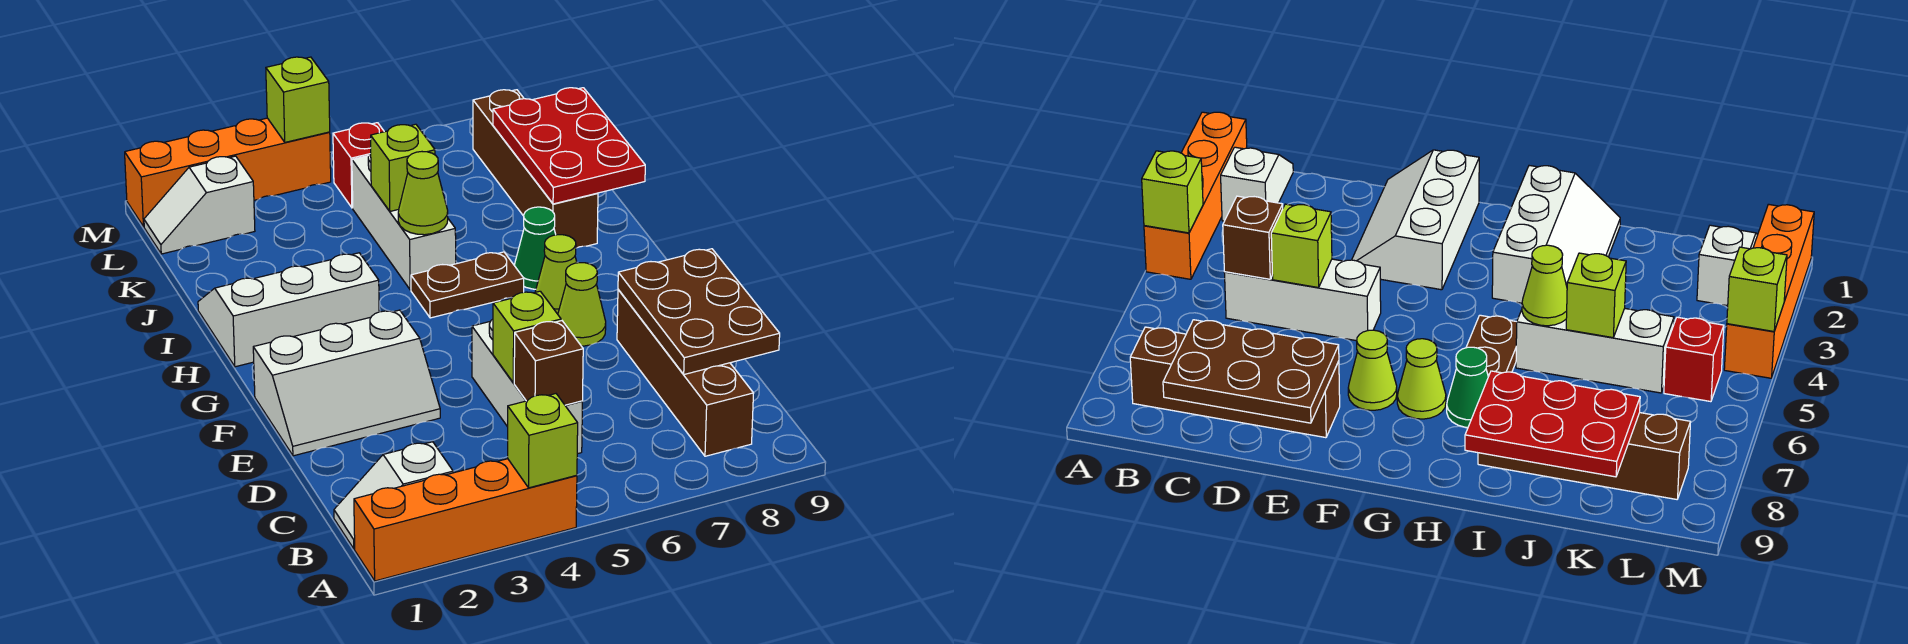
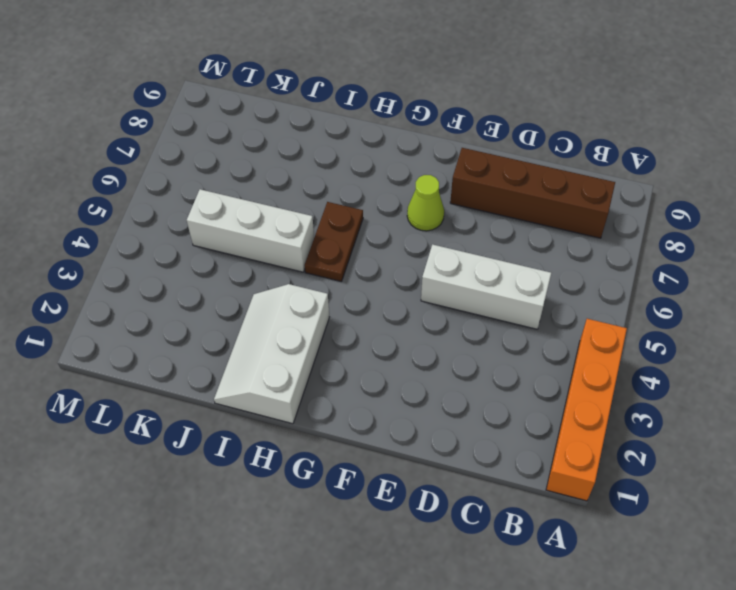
none -> white 1x2 slope [334,442,453,549]
none -> white 2x3 slope [253,310,440,456]
none -> lime 1x1 cone [535,235,577,314]

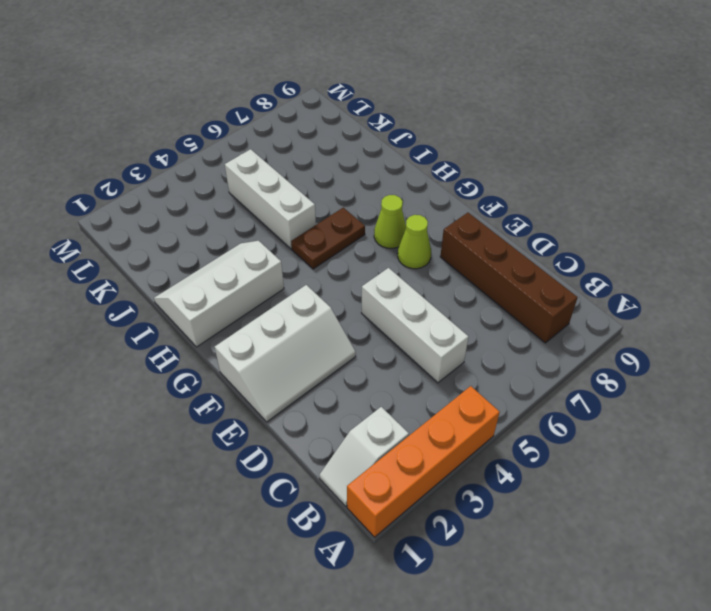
none -> green 1x1 cone [515,207,556,289]
none -> brown 1x4 brick [473,90,598,248]
none -> white 1x2 slope [144,156,255,254]

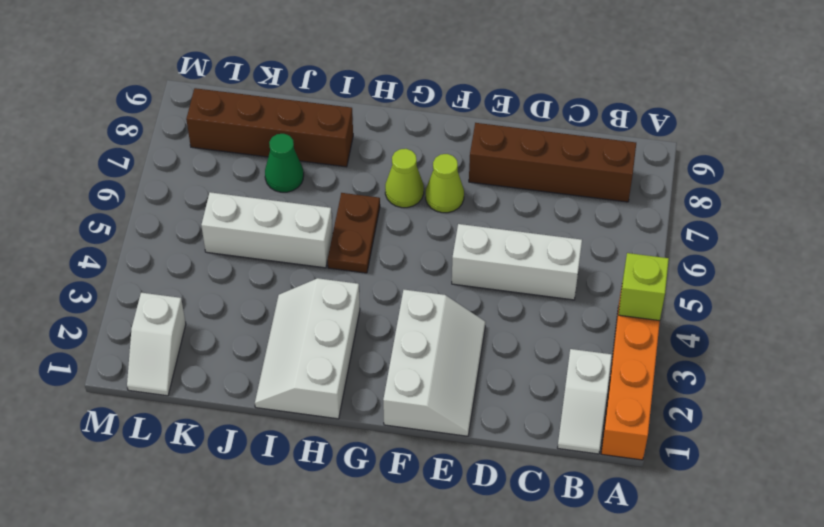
green 1x1 cone [265,134,304,192] -> green 1x1 cone moved to [515,207,556,289]
none -> red 1x1 brick [333,123,384,208]
none -> orange 1x4 brick [125,118,331,227]
none -> brown 1x1 brick [514,321,583,405]

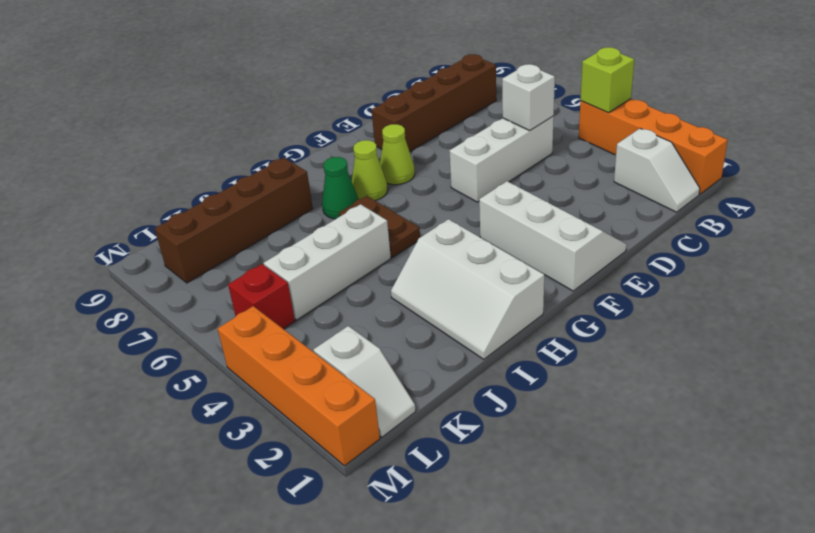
white 1x1 brick [502,64,555,131] -> brown 1x1 brick [514,321,583,405]
none -> brown 2x3 plate [618,249,780,374]
none -> lime 1x1 brick [493,291,561,383]
none -> lime 1x1 cone [398,152,448,235]

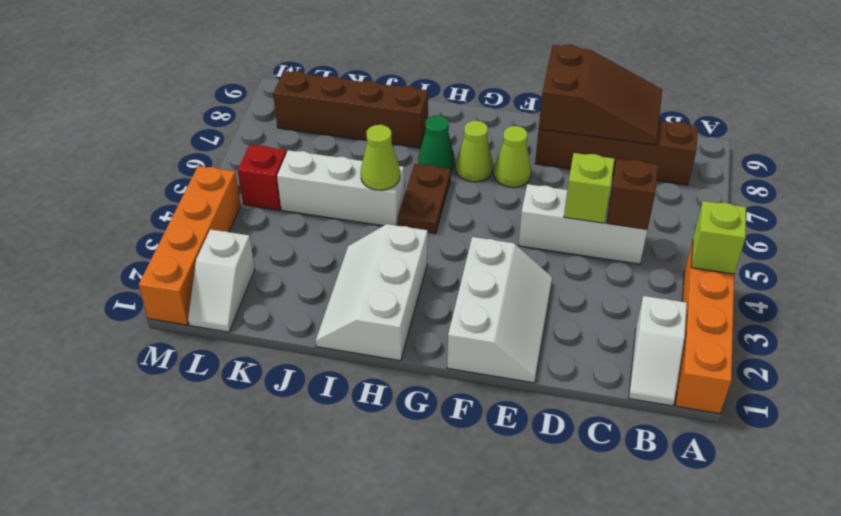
brown 2x3 slope [539,44,662,145] -> brown 2x3 plate [618,249,780,374]
none -> red 2x3 plate [493,88,645,204]
none -> lime 1x1 brick [371,124,435,211]
none -> lime 1x1 brick [266,57,330,142]

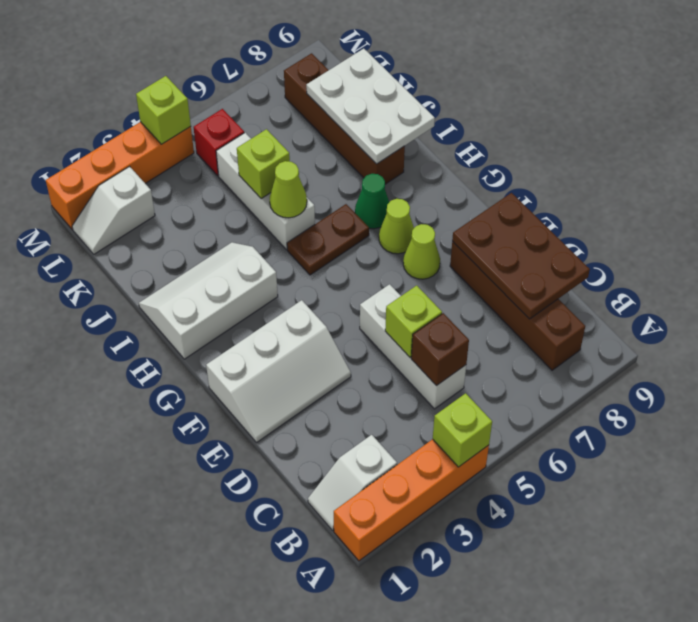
white 2x3 plate [306,49,435,164] -> red 2x3 plate [493,88,645,204]

